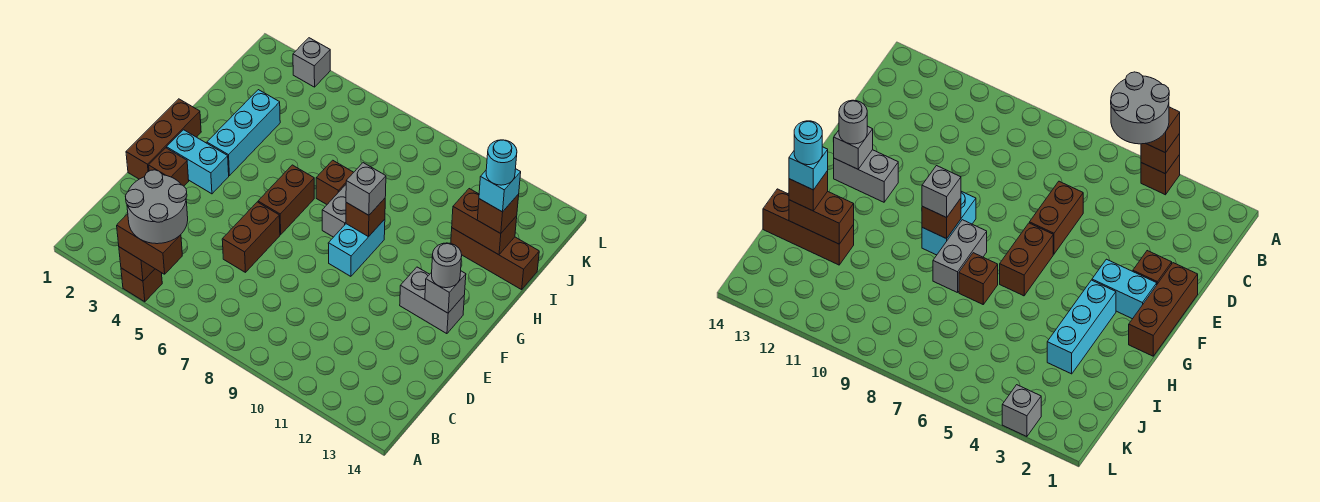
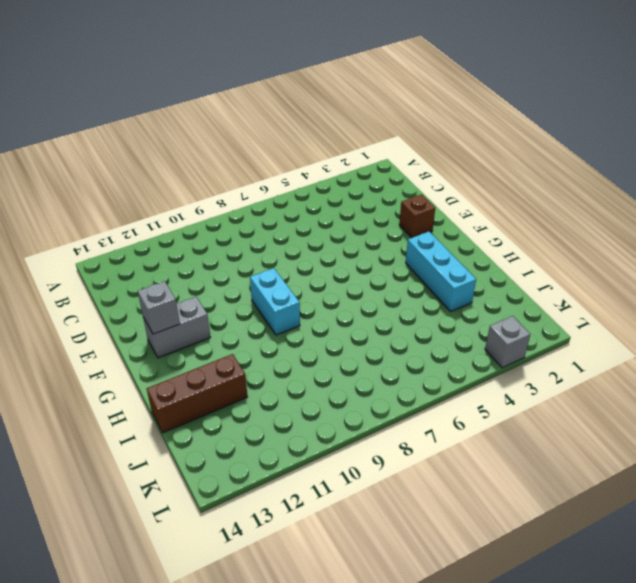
none -> brown 1x1 brick [121,268,162,302]
none -> brown 1x2 brick [222,202,280,272]
none -> brown 1x3 brick [126,99,201,179]

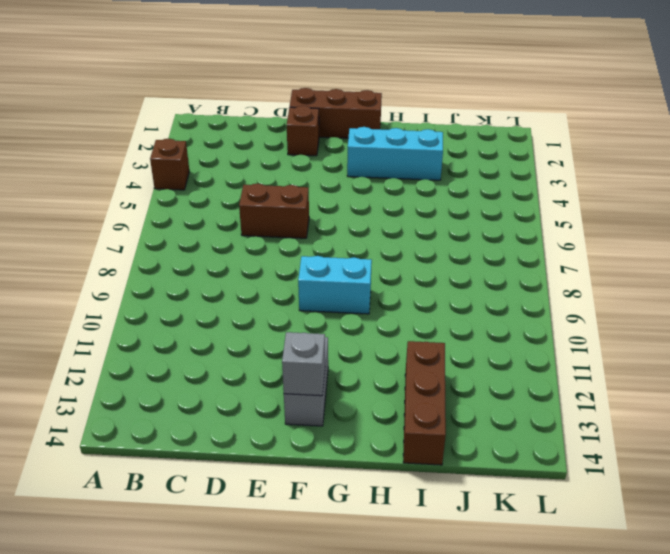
none -> cyan 1x2 brick [167,130,229,194]
none -> brown 1x2 brick [258,165,314,235]
none -> grey 1x2 brick [322,185,346,237]

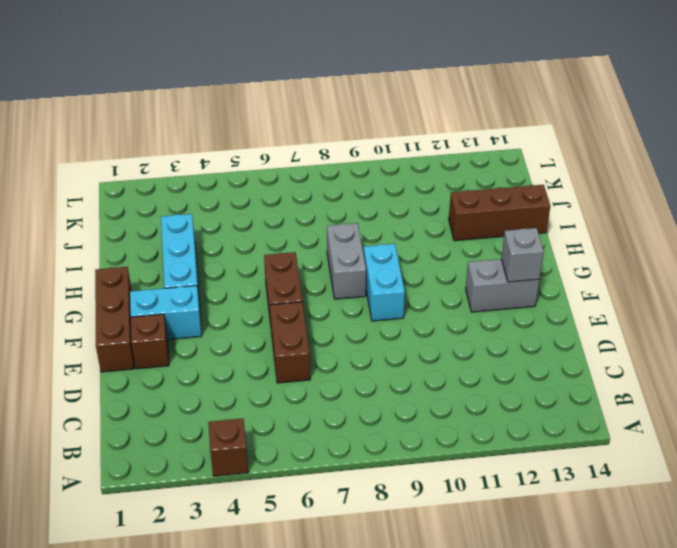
none -> brown 1x1 brick [316,160,354,204]
none -> grey 1x1 brick [293,38,330,87]
none -> brown 1x1 brick [119,247,155,281]

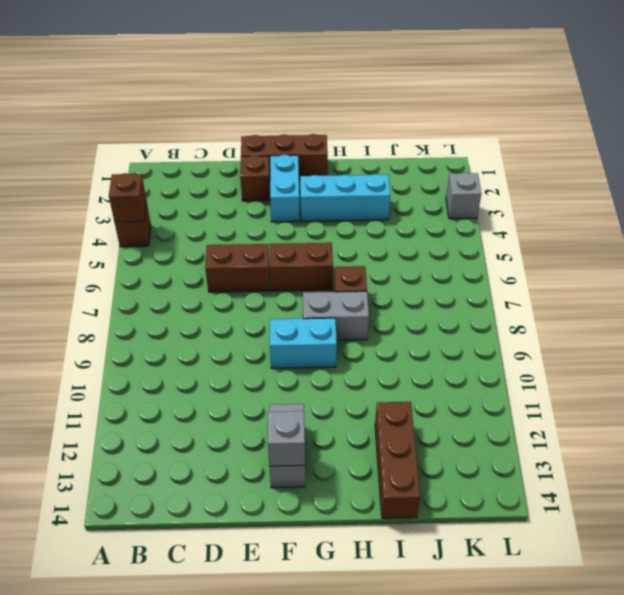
none -> brown 1x1 brick [346,198,385,237]
none -> brown 1x2 brick [452,189,517,255]
none -> brown 1x2 brick [117,214,182,274]

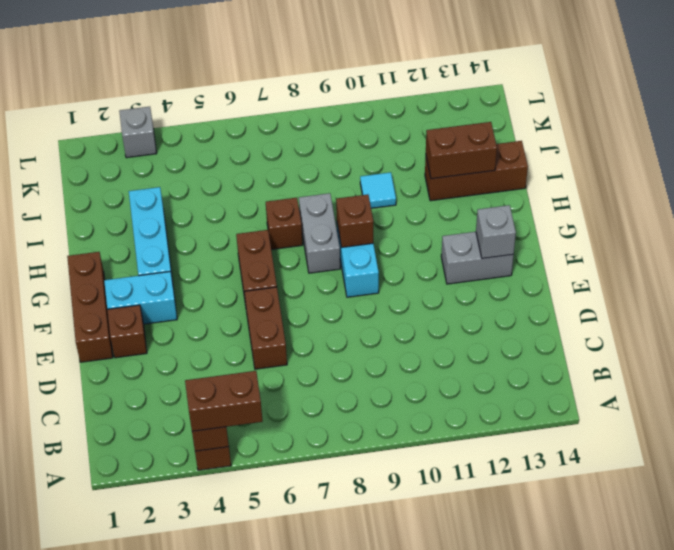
cyan 1x1 tile [360,172,396,208] -> none
none -> grey 1x1 round brick [432,243,462,288]
none -> grey 1x1 brick [346,163,386,215]
none -> brown 1x1 brick [477,194,519,234]

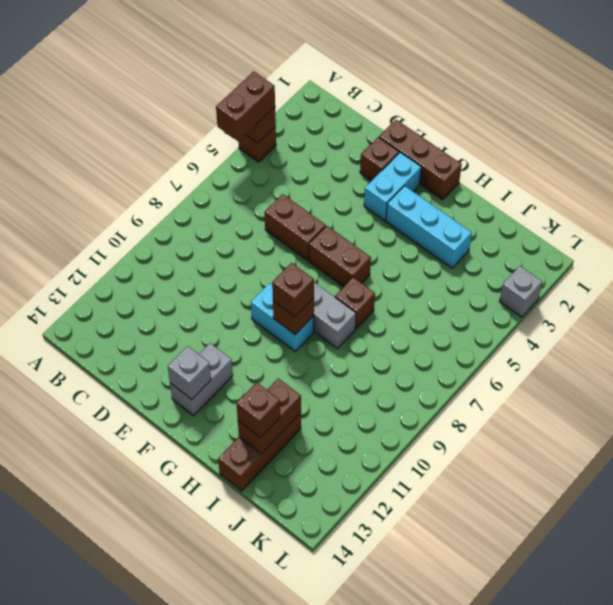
brown 1x1 brick [272,263,314,317] -> grey 1x1 brick [346,163,386,215]
none -> grey 1x1 round brick [432,243,462,288]
none -> grey 2x2 round brick [125,170,188,244]
none -> cyan 1x1 brick [479,169,521,212]

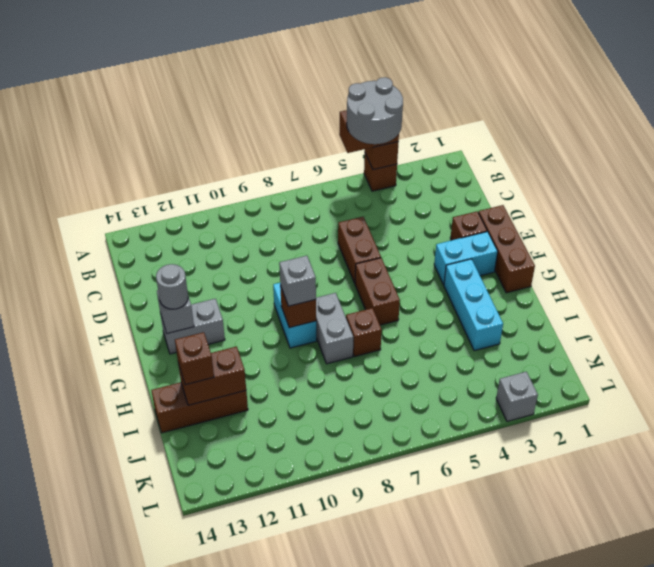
none -> cyan 1x1 brick [479,169,521,212]
none -> cyan 1x1 round brick [486,140,517,185]

